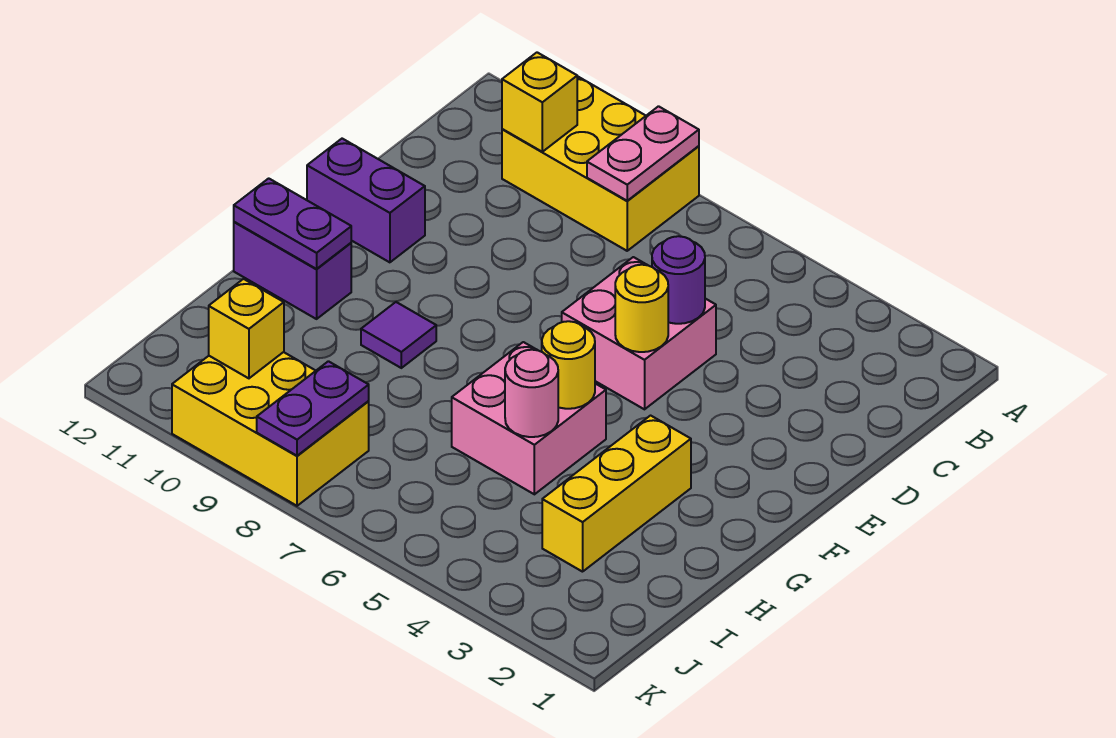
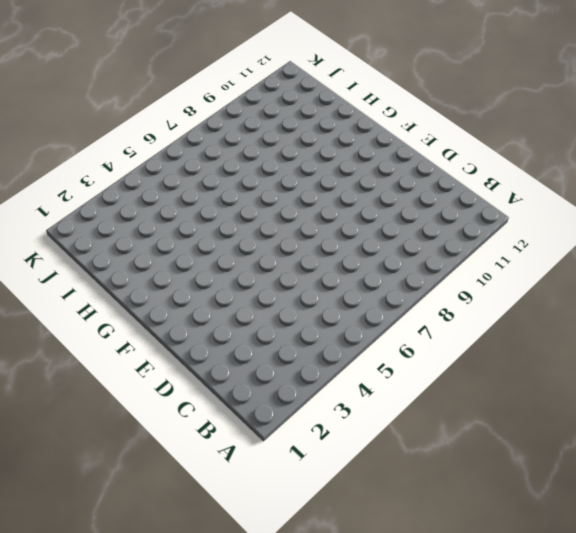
none -> yellow 2x3 brick [502,76,699,251]
none -> pink 2x2 brick [562,257,716,409]
none -> purple 1x2 brick [307,139,425,262]

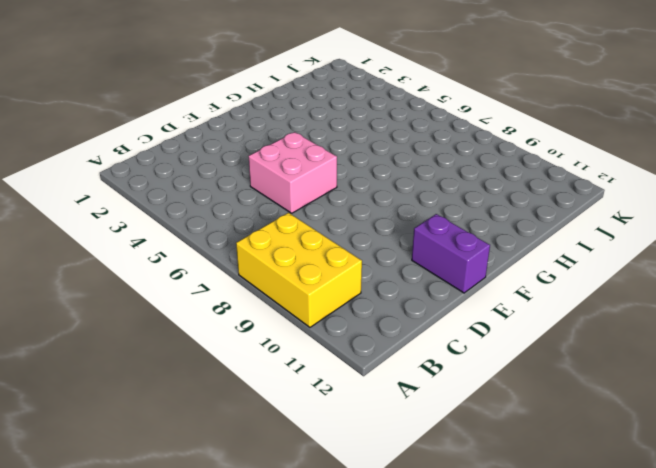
none -> yellow 1x3 brick [542,416,691,572]
none -> pink 2x2 brick [452,342,606,494]
none -> purple 1x1 tile [361,302,436,368]

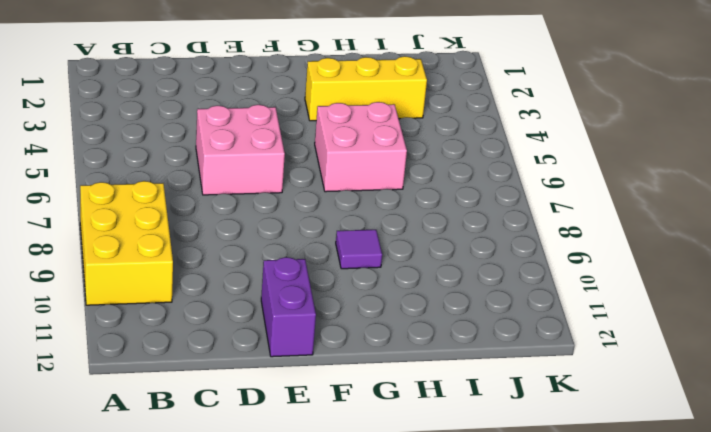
none -> purple 1x2 brick [234,222,351,319]
none -> yellow 2x3 brick [172,352,369,506]
none -> pink 1x2 plate [587,106,699,201]

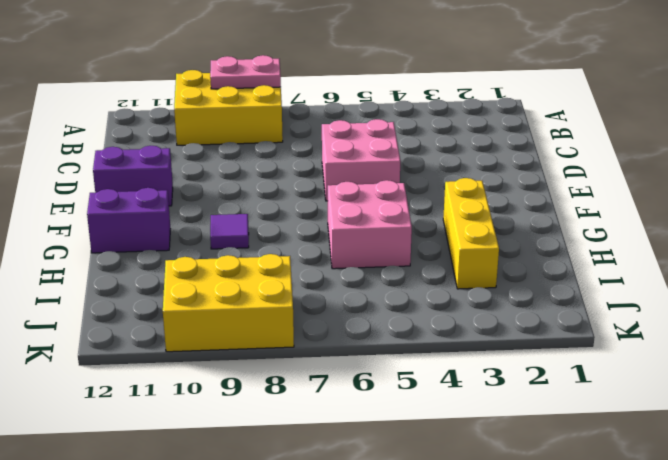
pink 1x2 plate [210,55,281,89] -> pink 1x2 plate turned to [587,106,699,201]
none -> yellow 1x1 brick [502,52,577,152]
none -> purple 1x1 round brick [652,236,705,324]
none -> yellow 1x1 round brick [615,265,668,352]

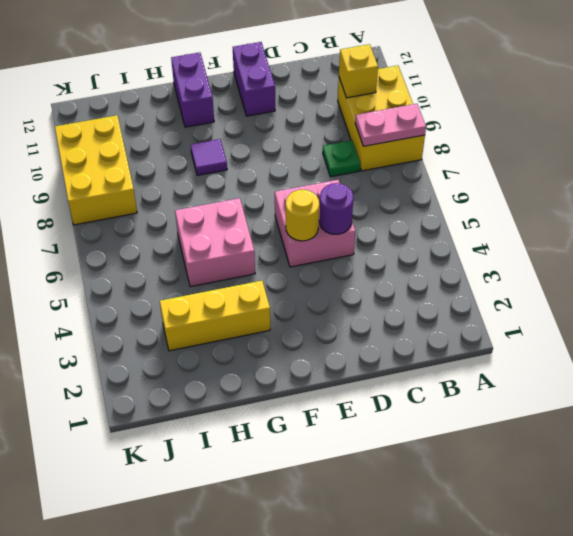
green 1x1 plate [323,140,360,177] -> none
none -> yellow 1x1 round brick [542,321,595,409]
none -> purple 1x2 plate [234,178,351,269]
none -> pink 1x1 round brick [505,350,558,437]

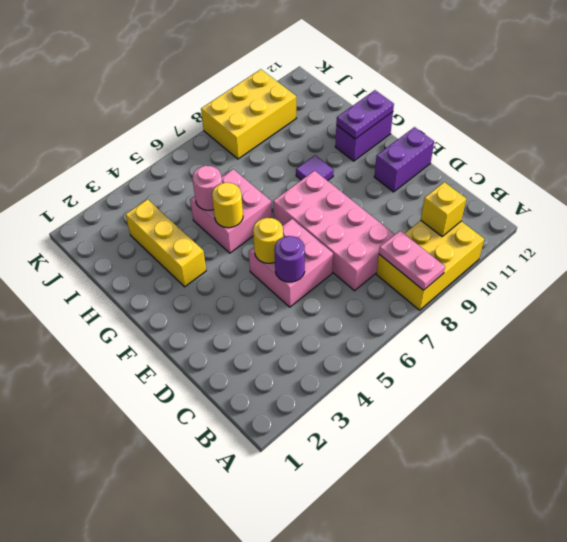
pink 2x4 brick [273,171,395,291] -> none
none -> purple 1x2 plate [257,361,369,456]
none -> yellow 1x1 brick [209,279,284,378]

